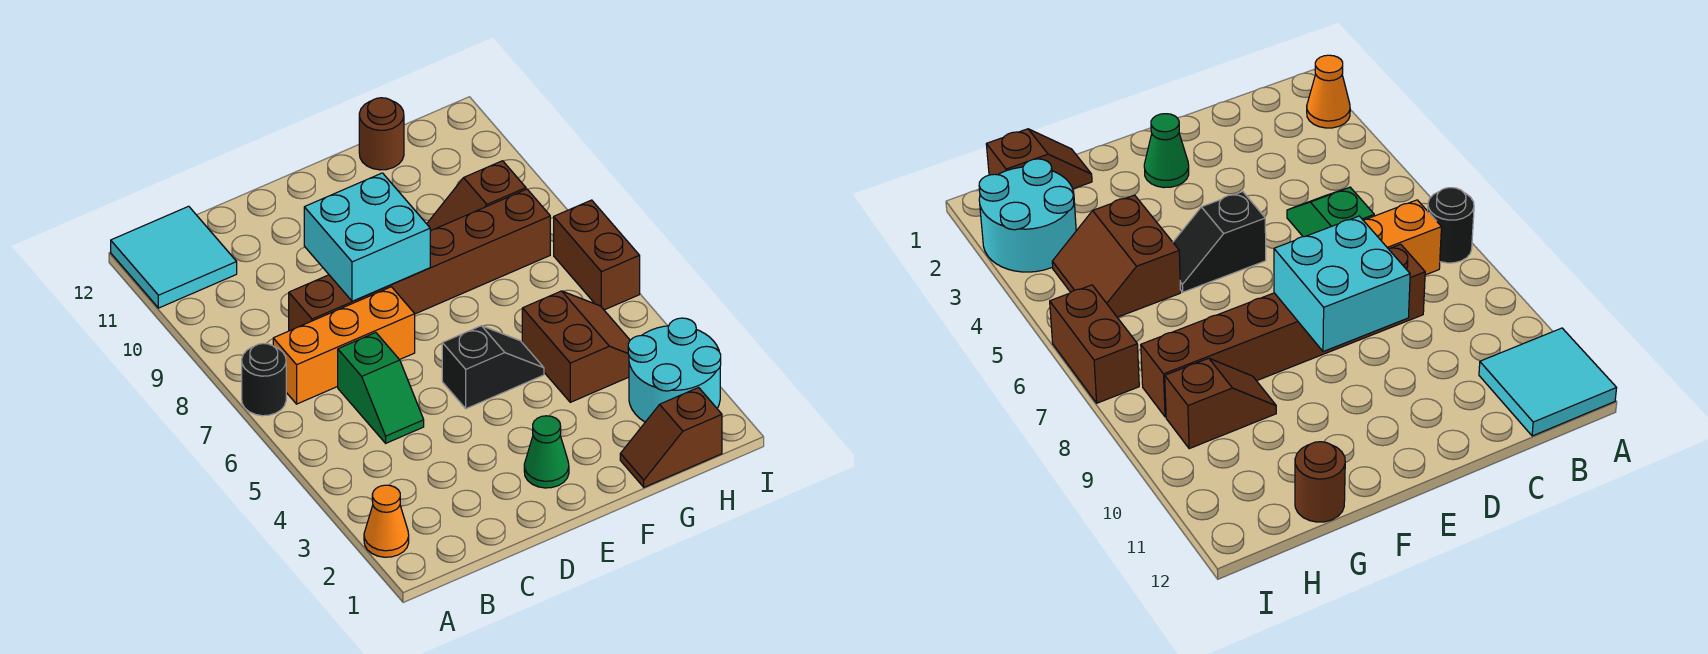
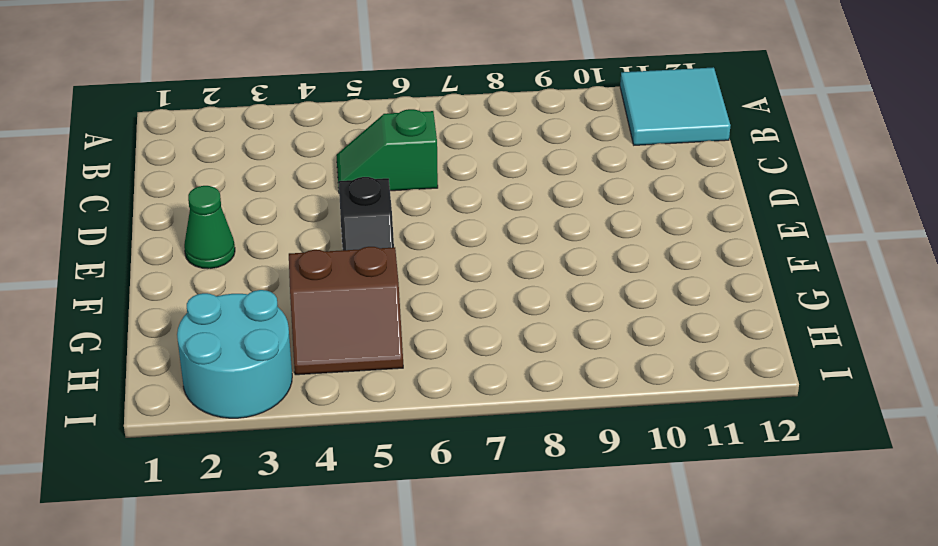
none -> orange 1x1 cone [364,485,409,557]
none -> black 1x1 round brick [242,343,286,416]
none -> orange 1x3 brick [273,287,415,404]

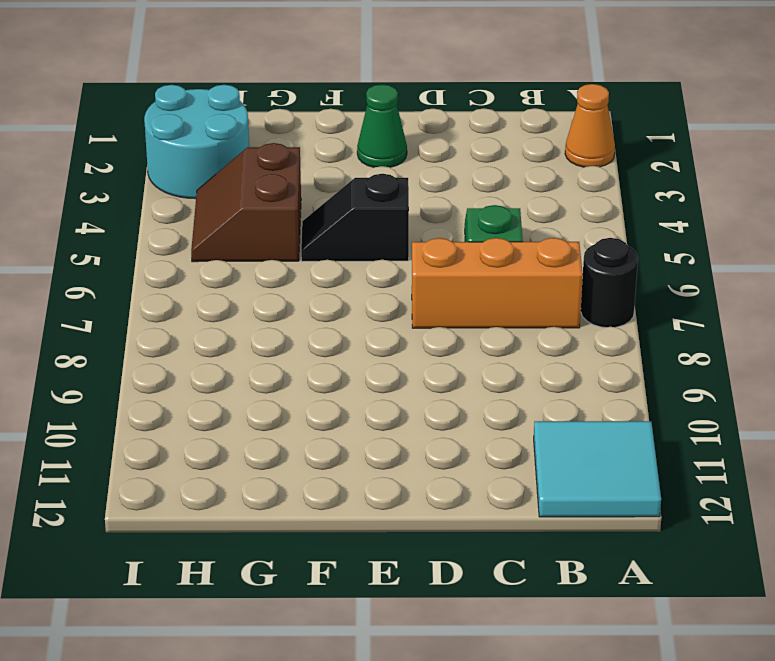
none -> brown 1x6 brick [289,189,550,331]
none -> brown 1x2 slope [620,388,722,487]
none -> brown 1x2 slope [427,161,526,231]

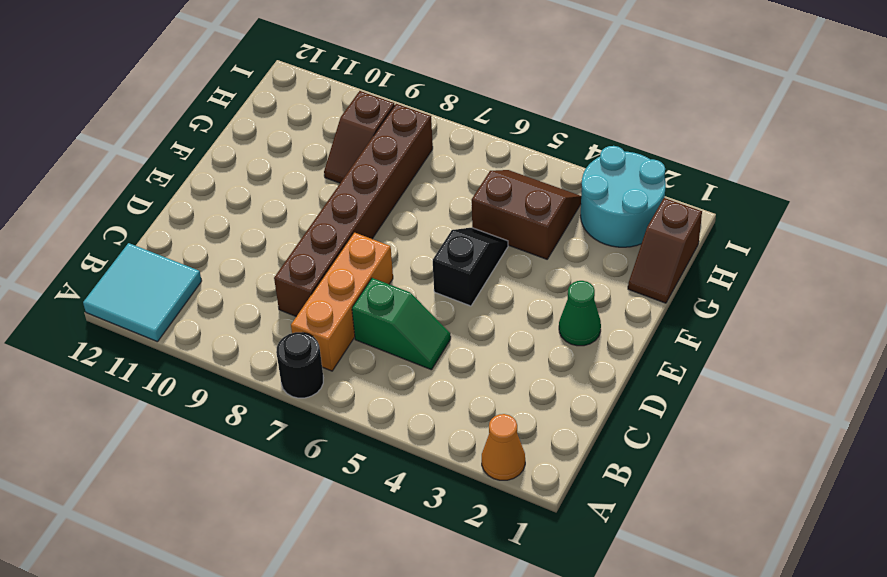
none -> brown 1x1 round brick [359,98,404,170]
none -> brown 1x2 brick [554,200,640,310]
none -> cyan 2x2 brick [304,173,430,301]

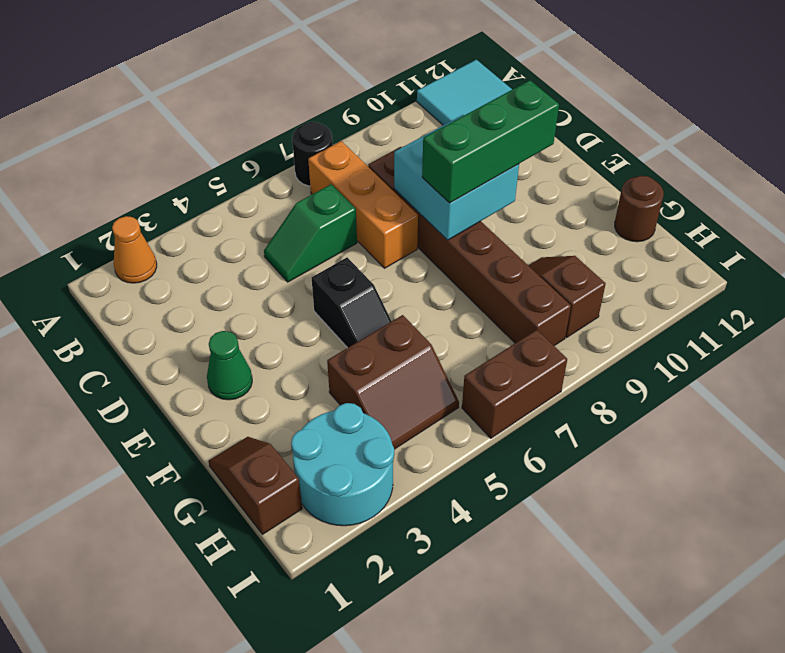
green 1x3 brick [422,80,559,203] -> none

